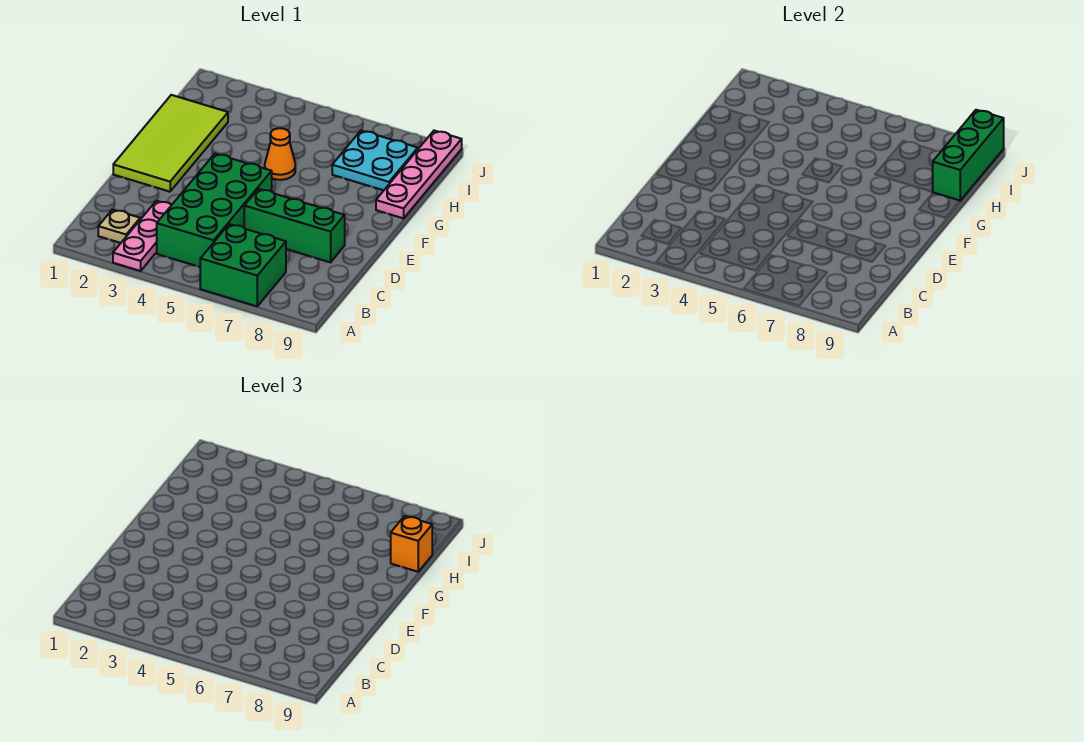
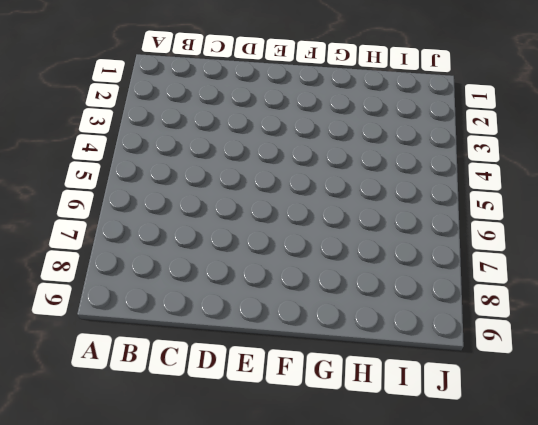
none -> pink 1x3 plate [113,201,171,271]
none -> green 2x2 brick [200,224,286,306]

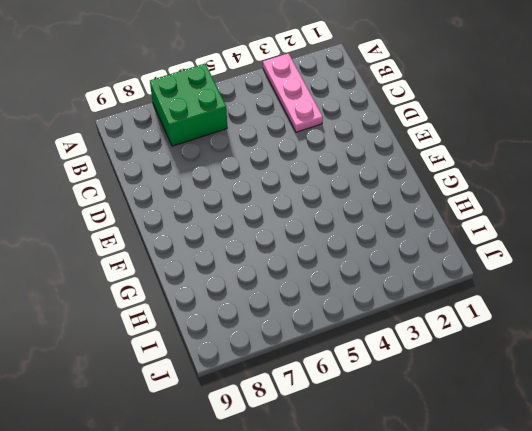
none -> tan 1x1 plate [98,209,140,243]
none -> green 2x4 brick [157,154,272,267]

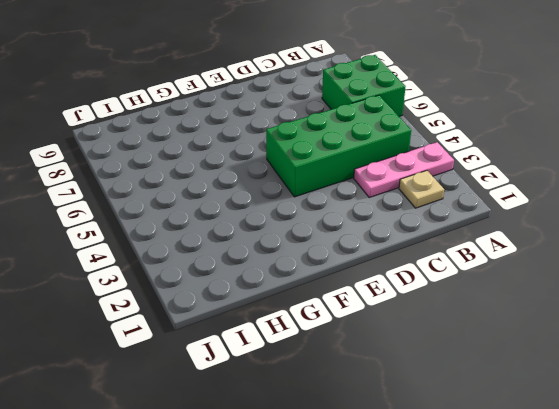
none -> green 1x3 brick [244,189,345,262]
none -> lime 2x4 tile [113,95,228,192]

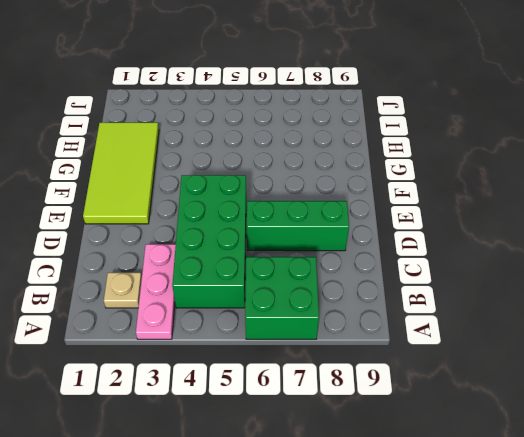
none -> orange 1x1 cone [265,128,295,180]
none -> pink 1x4 plate [376,131,462,218]

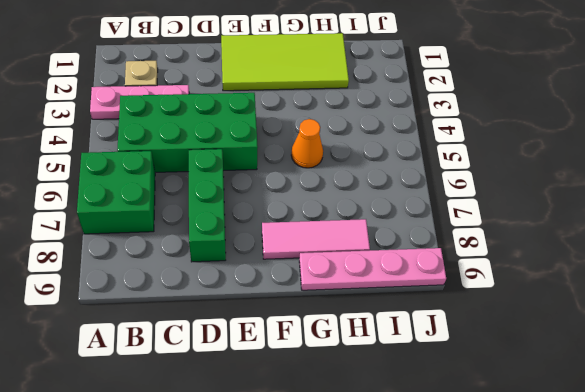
pink 1x3 tile [262,219,370,259] -> cyan 2x2 plate [332,130,418,190]
none -> green 1x3 brick [933,110,1004,201]
none -> orange 1x1 brick [391,516,432,572]

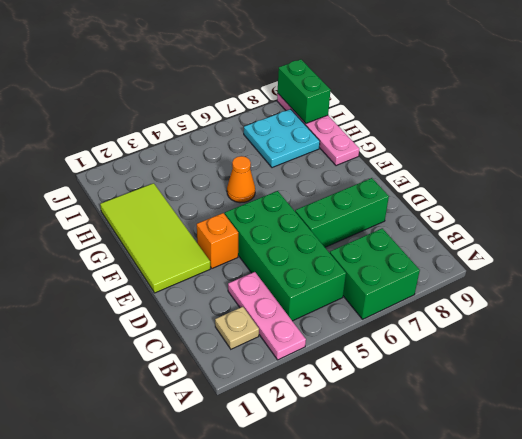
orange 1x1 brick [197,213,238,268] -> orange 1x1 brick moved to [391,516,432,572]
green 1x2 brick [278,59,331,123] -> green 1x3 brick [933,110,1004,201]

